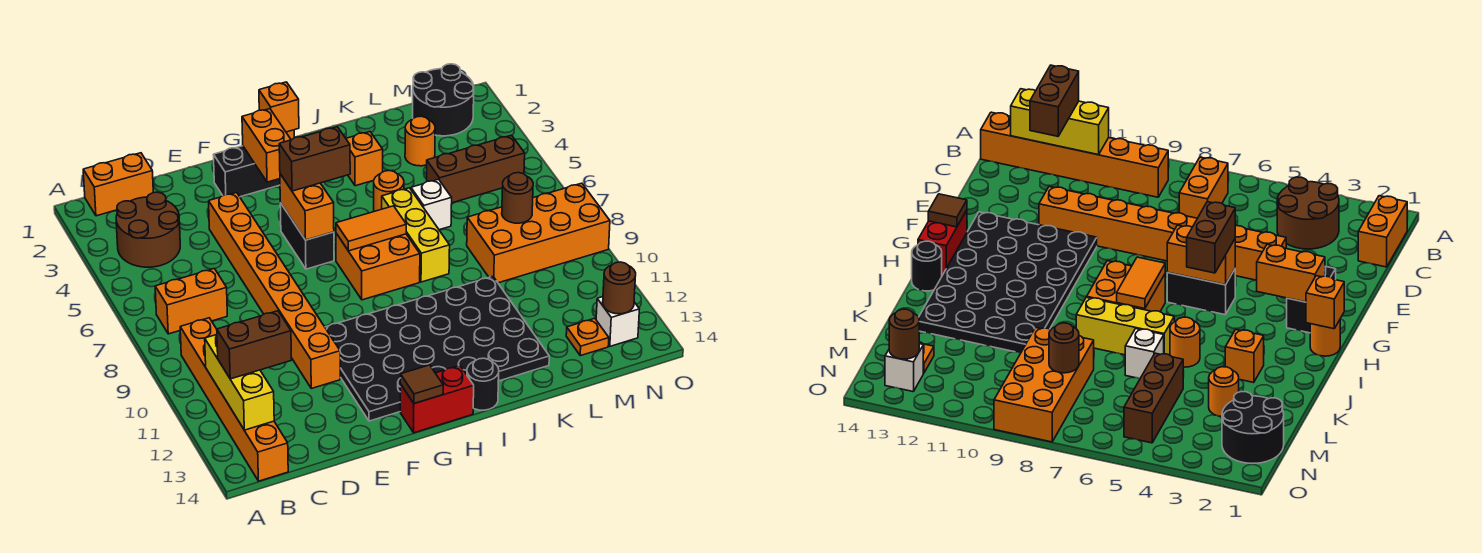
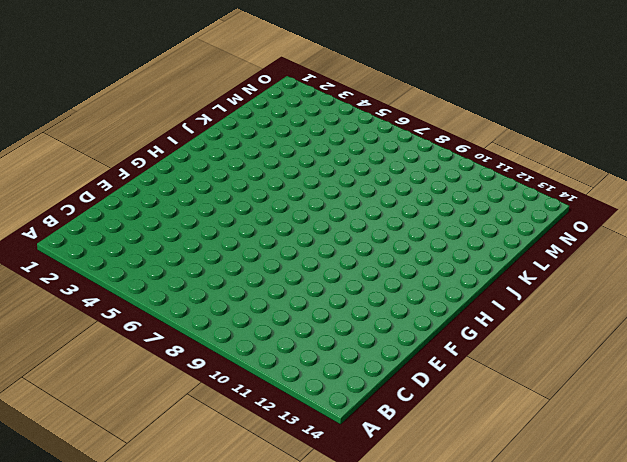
none -> orange 1x2 brick [83,153,153,216]
none -> brown 2x2 round brick [116,192,180,267]
none -> orange 1x2 brick [155,269,227,334]
none -> orange 1x6 brick [180,318,288,481]

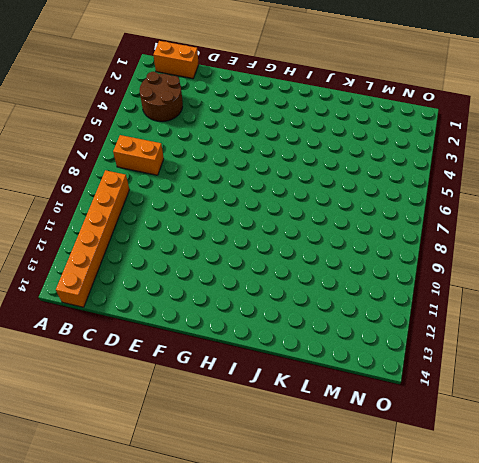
none -> orange 1x8 brick [209,193,340,388]
none -> black 1x2 brick [214,146,280,197]
none -> black 4x6 plate [325,276,549,421]
none -> black 1x2 brick [280,203,334,269]

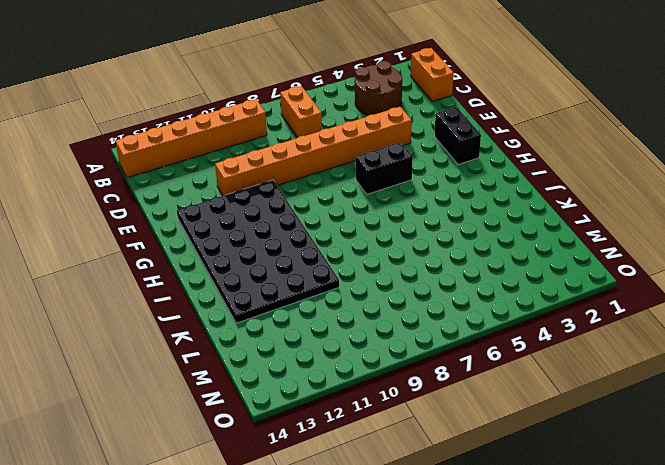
none -> red 1x2 brick [400,366,474,433]
none -> orange 1x1 round brick [1310,320,1340,356]
none -> orange 2x2 brick [336,233,420,300]
none -> black 1x1 round brick [467,358,499,410]

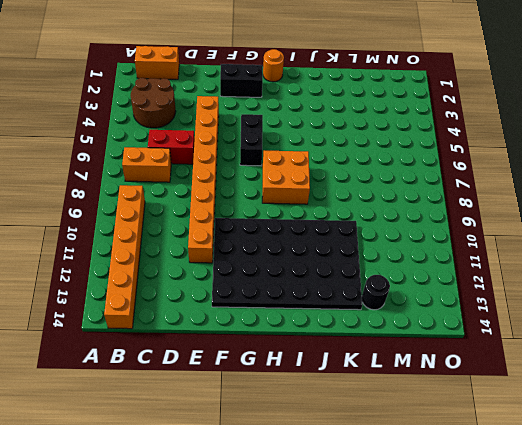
red 1x2 brick [148,130,195,164] -> red 1x2 brick moved to [400,366,474,433]
black 1x1 round brick [362,275,390,310] -> black 1x1 round brick moved to [467,358,499,410]
none -> orange 1x1 brick [346,132,383,186]
none -> orange 1x1 round brick [374,171,404,211]
none -> yellow 1x3 brick [382,188,450,282]
none -> white 1x1 brick [411,179,452,230]

